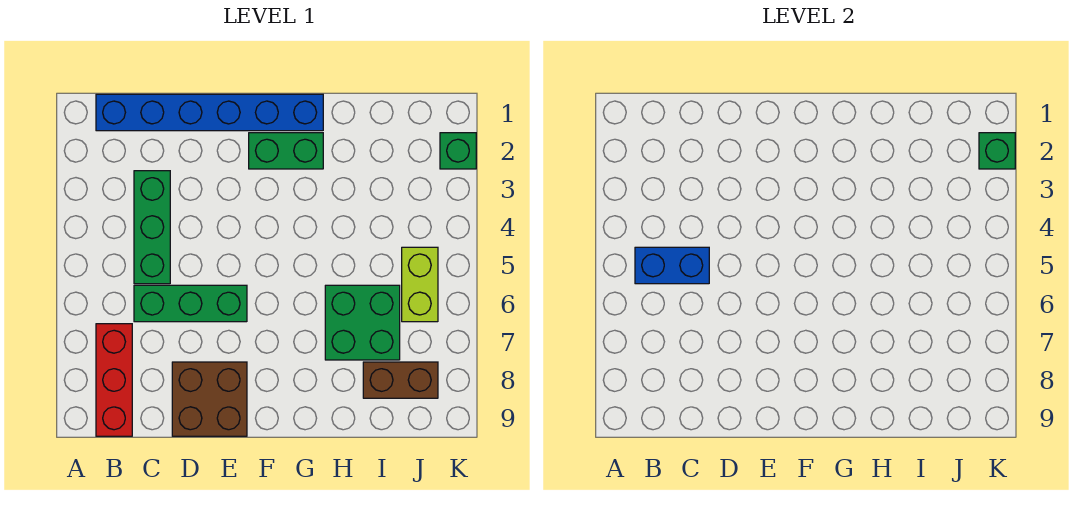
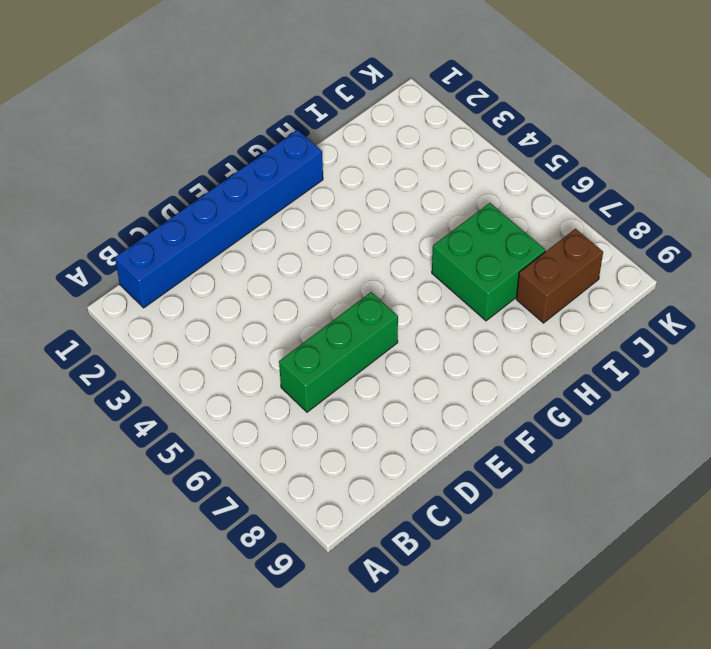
none -> red 1x3 brick [96,324,132,436]
none -> green 1x3 brick [134,171,170,284]
none -> brown 2x2 brick [172,362,247,436]

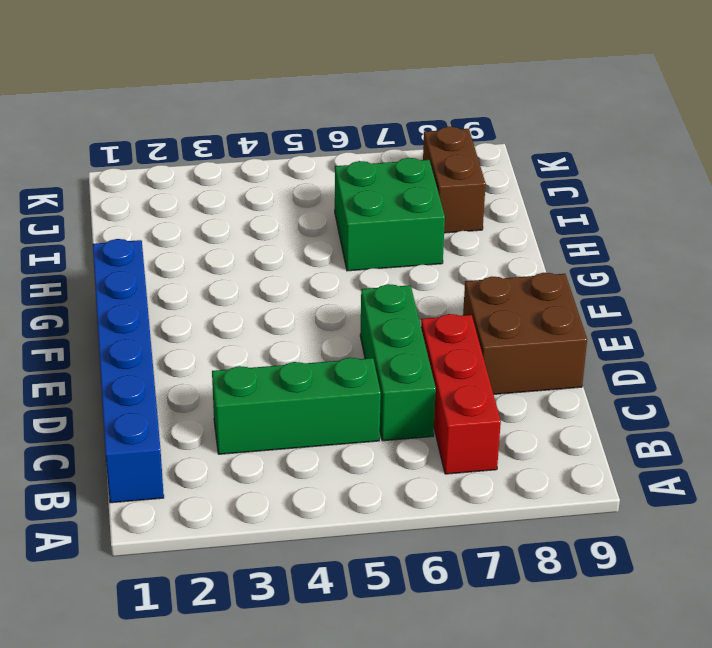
red 1x3 brick [421,314,501,474] -> red 1x3 brick turned to [96,324,132,436]
none -> green 1x2 brick [249,133,323,169]
none -> lime 1x2 brick [402,247,438,322]
none -> green 1x1 brick [440,133,476,169]

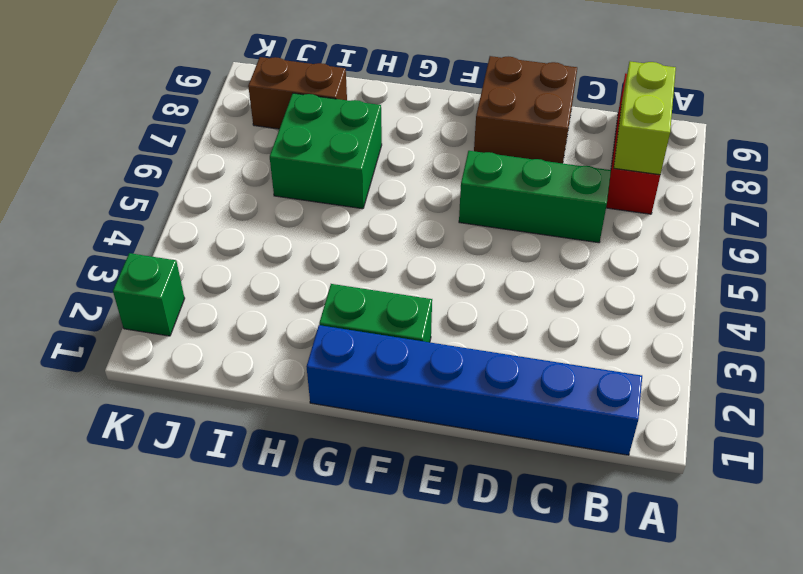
lime 1x2 brick [614,61,676,175] -> lime 1x2 brick moved to [402,247,438,322]
none -> green 1x3 brick [134,171,170,284]
none -> blue 1x2 brick [635,247,709,284]
none -> green 1x1 brick [979,133,1015,169]

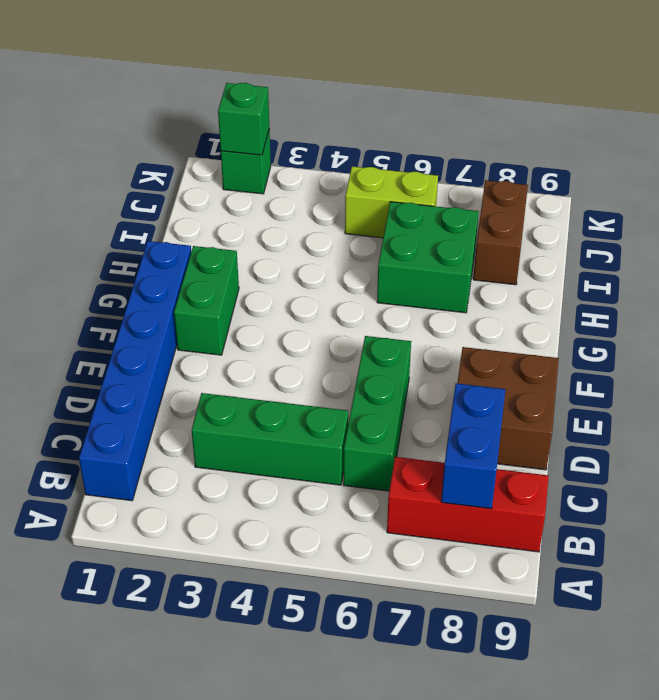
blue 1x2 brick [441,383,506,509] -> blue 1x2 brick moved to [635,247,709,284]

